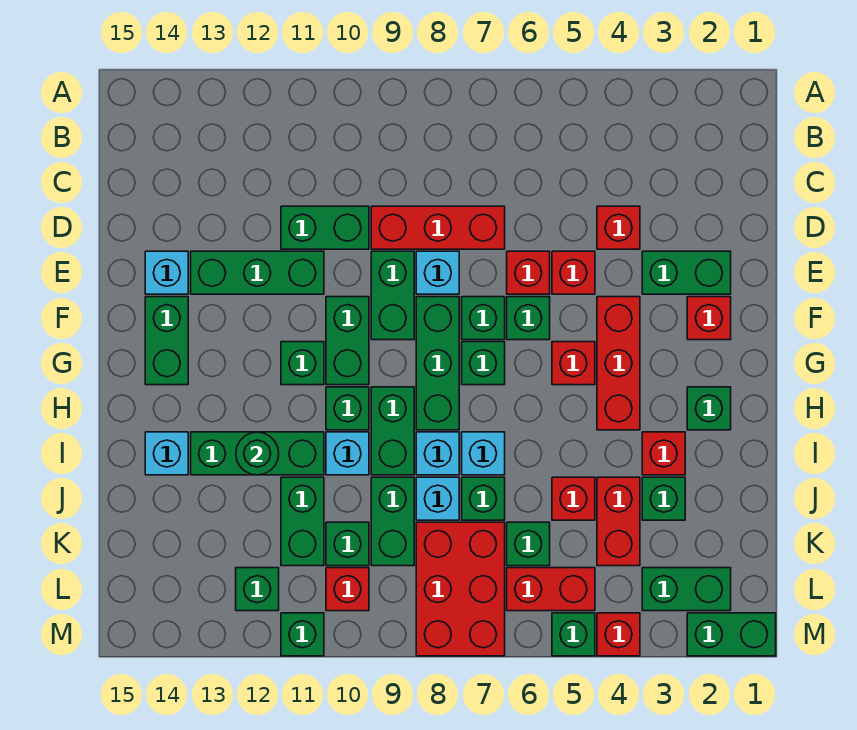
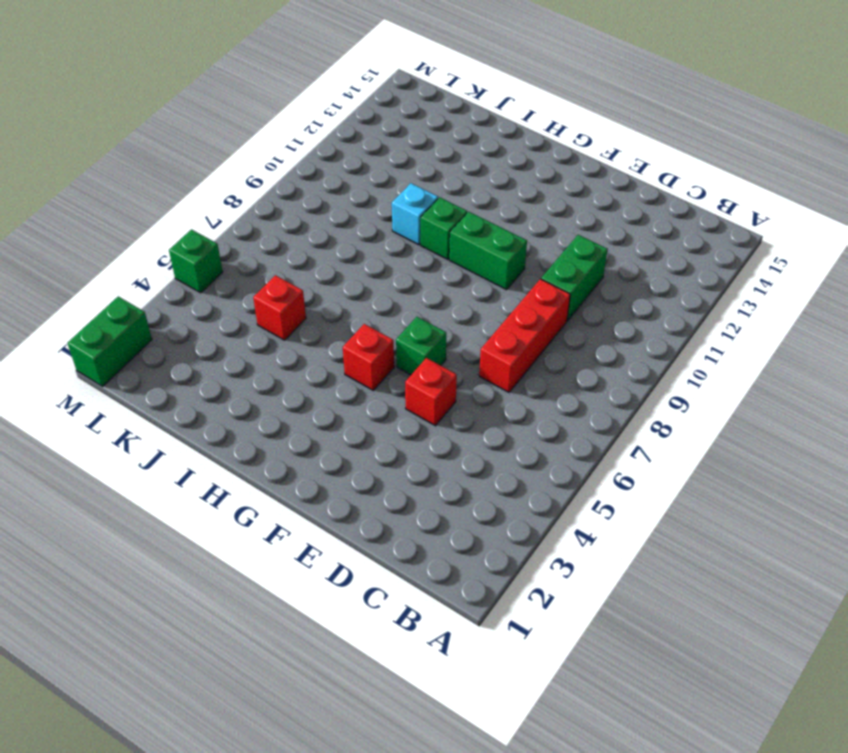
none -> red 1x1 brick [597,206,640,249]
none -> green 1x2 brick [642,251,731,294]
none -> red 1x1 brick [507,251,550,294]
none -> cyan 1x1 brick [416,251,459,294]

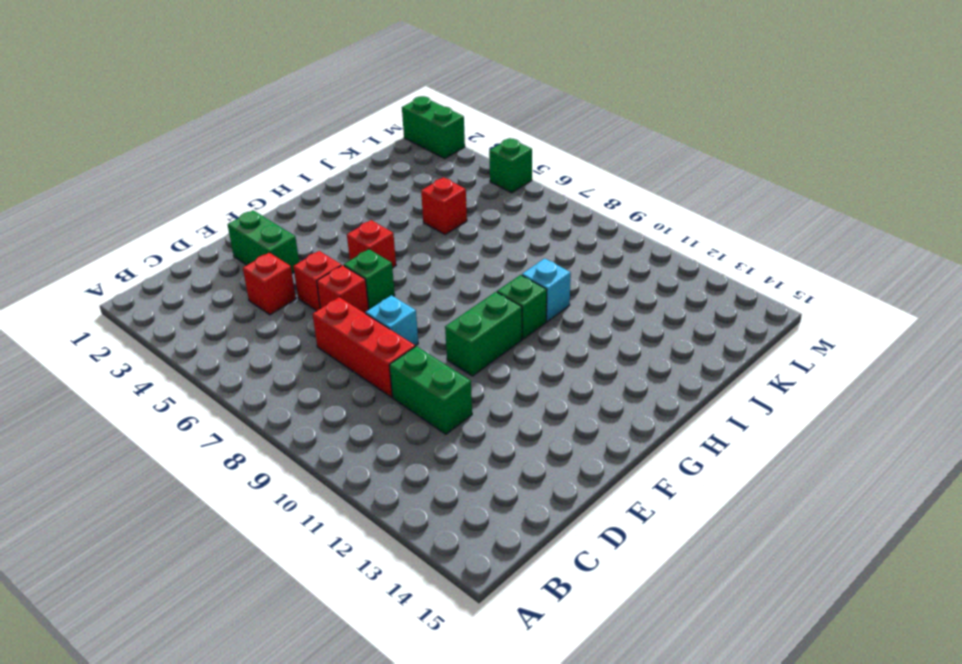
none -> green 1x2 brick [371,251,414,340]
none -> green 1x3 brick [191,251,324,294]
none -> cyan 1x1 brick [145,251,188,294]
none -> red 1x1 brick [687,297,731,340]

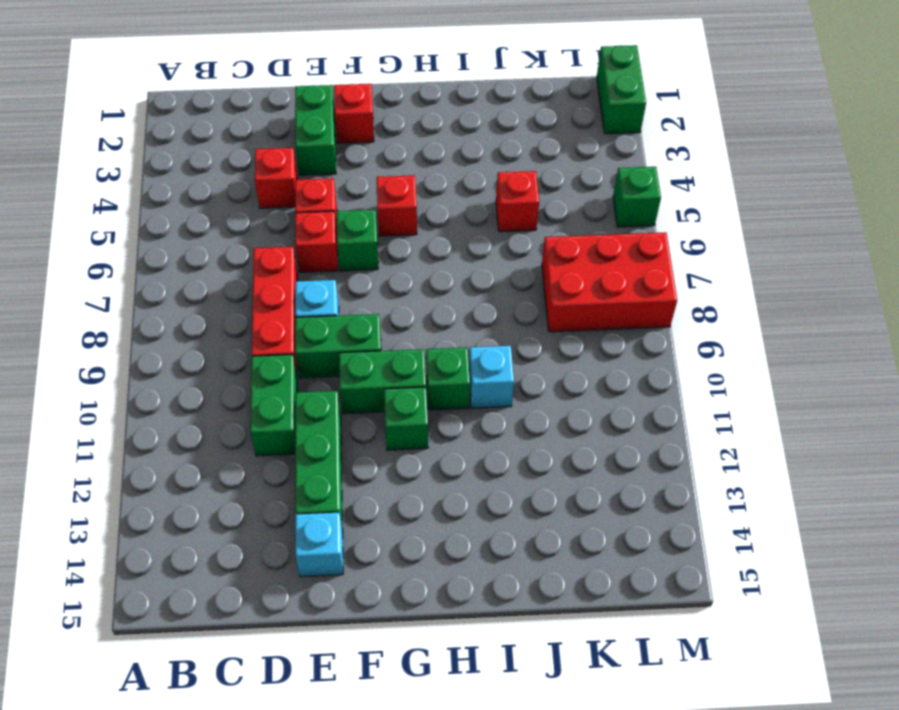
none -> red 1x3 brick [597,297,640,430]
none -> green 1x1 brick [462,297,505,340]
none -> green 1x3 brick [416,297,459,430]
none -> green 1x2 brick [145,297,188,385]

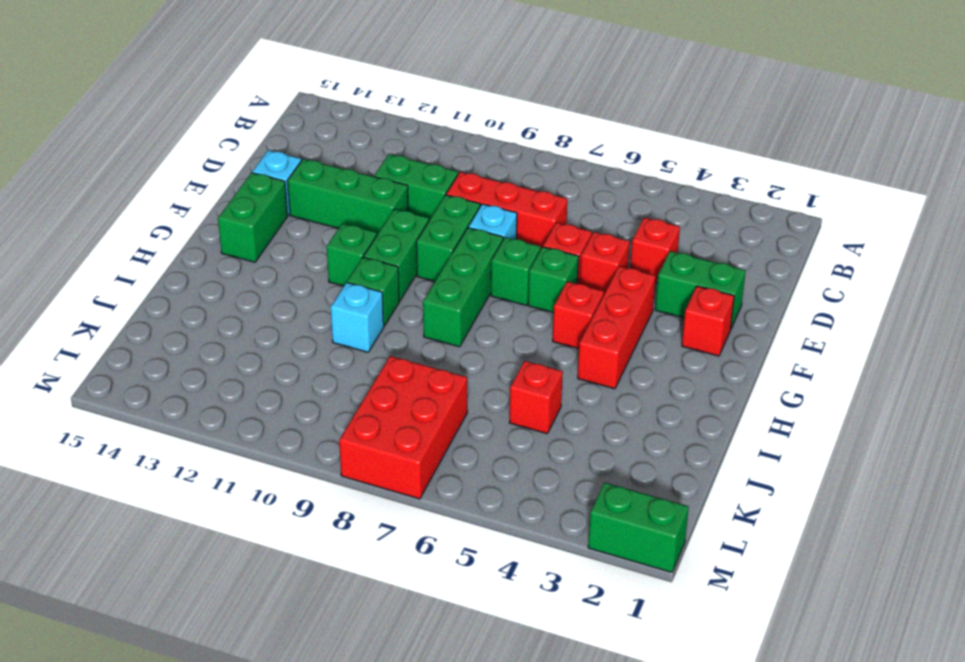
none -> green 1x1 brick [462,342,505,385]
none -> green 1x1 brick [687,387,731,430]
none -> green 1x2 brick [371,387,414,475]
none -> red 1x1 brick [642,432,685,475]

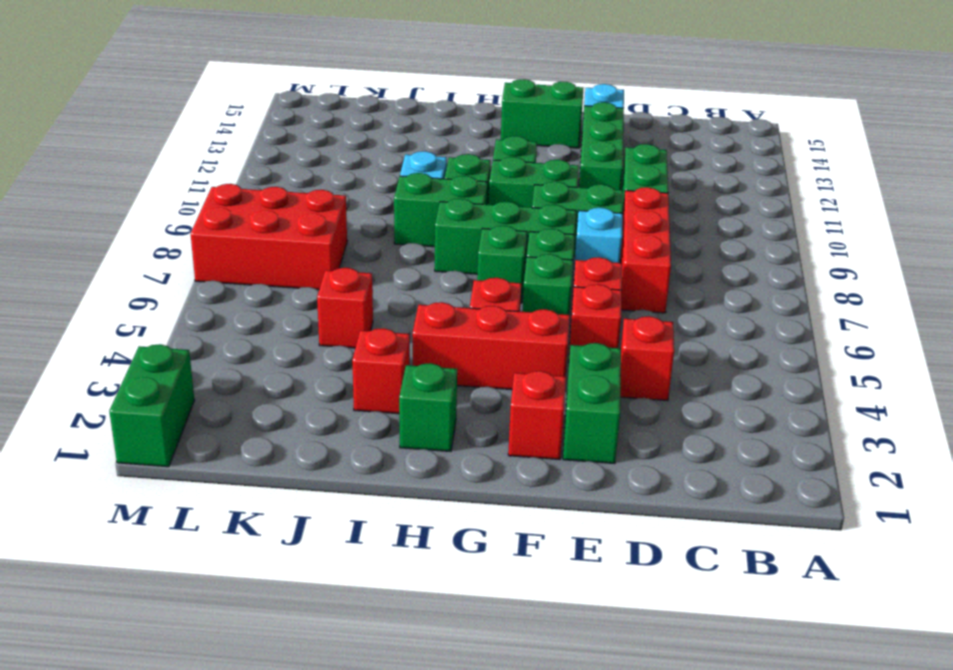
none -> cyan 1x1 brick [462,432,505,475]
none -> cyan 1x1 brick [416,432,459,475]
none -> green 1x3 brick [191,432,324,475]
none -> cyan 1x1 brick [145,432,188,475]

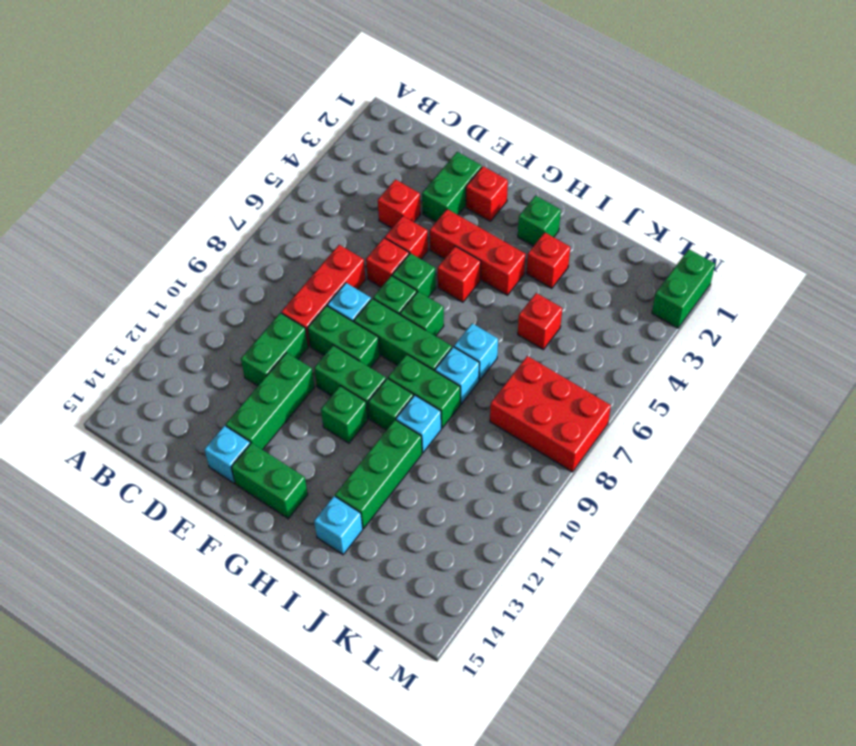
none -> green 1x1 brick [642,477,685,520]
none -> red 1x2 brick [597,477,640,566]
none -> green 1x1 brick [462,477,505,520]
none -> cyan 1x1 brick [416,477,459,520]

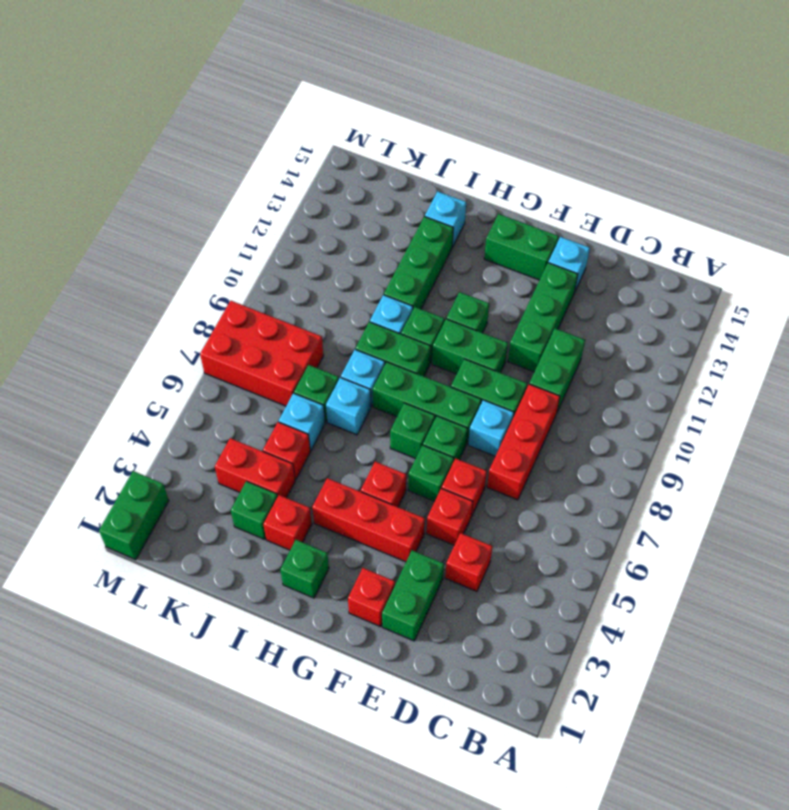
cyan 1x1 brick [279,393,325,451] -> cyan 1x1 brick moved to [416,477,459,520]
none -> green 1x2 brick [371,477,414,566]
none -> green 1x2 brick [281,477,324,566]
none -> green 1x1 brick [507,522,550,566]
none -> green 1x1 brick [326,522,369,566]

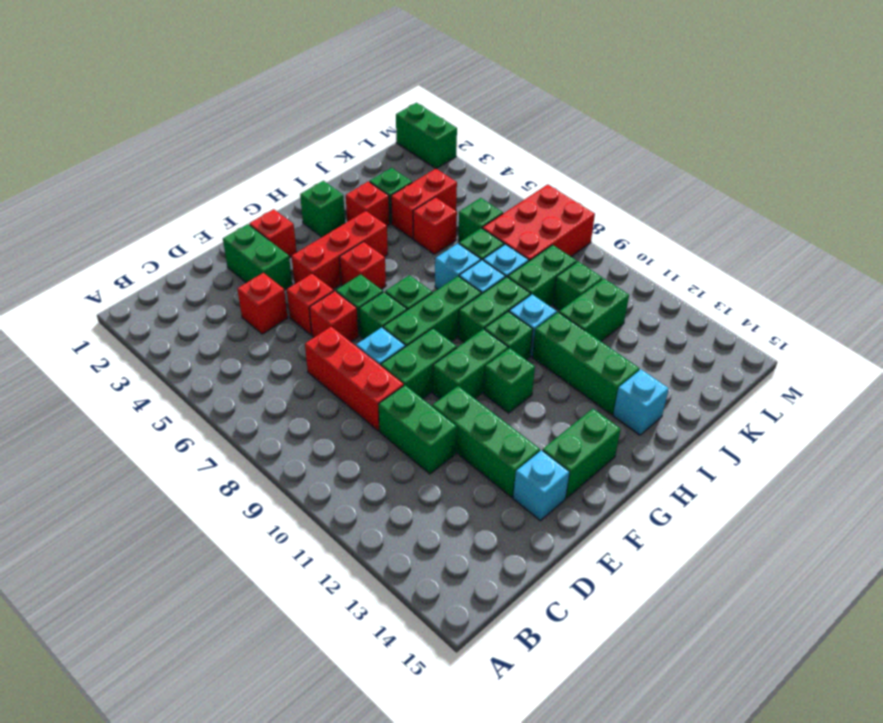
none -> green 1x2 brick [642,568,731,611]
none -> red 1x2 brick [507,568,595,611]
none -> red 1x1 brick [326,568,369,611]
none -> green 1x1 brick [236,568,279,611]

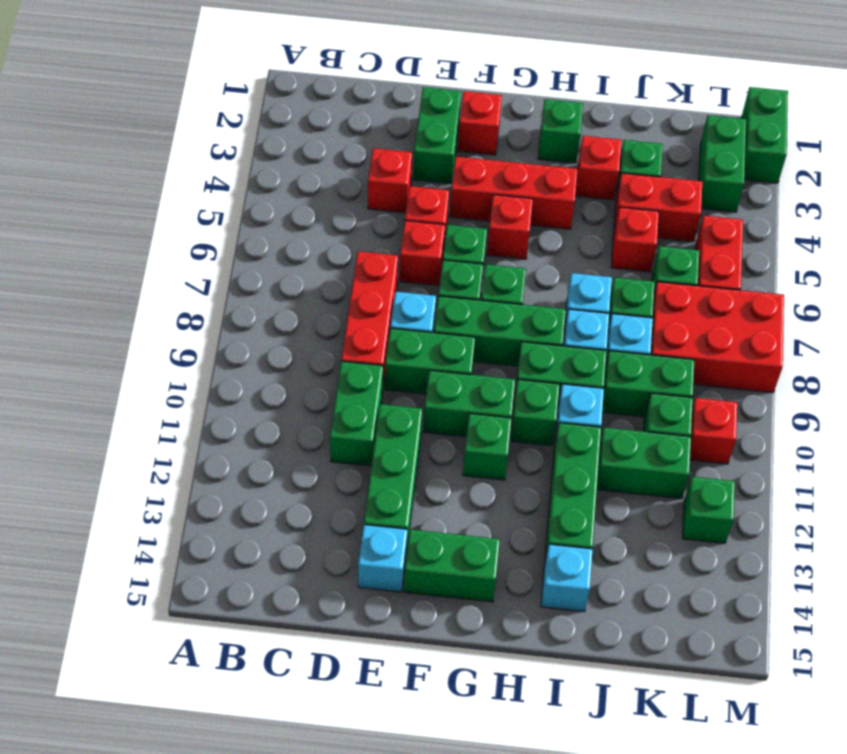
none -> red 1x1 brick [597,613,640,656]
none -> green 1x1 brick [552,613,595,656]
none -> green 1x1 brick [281,613,324,656]
none -> green 1x1 round brick [236,432,279,475]

